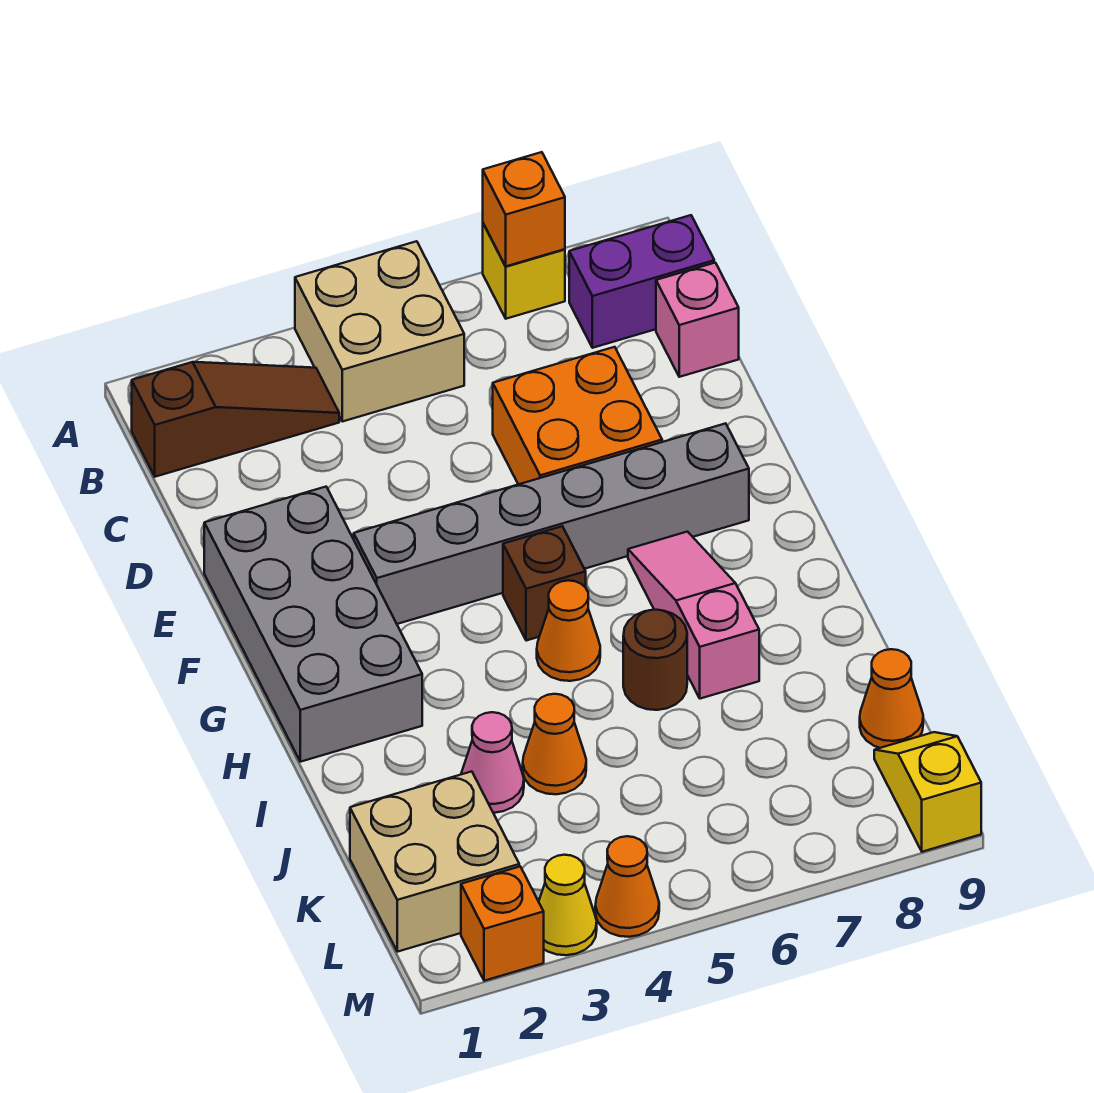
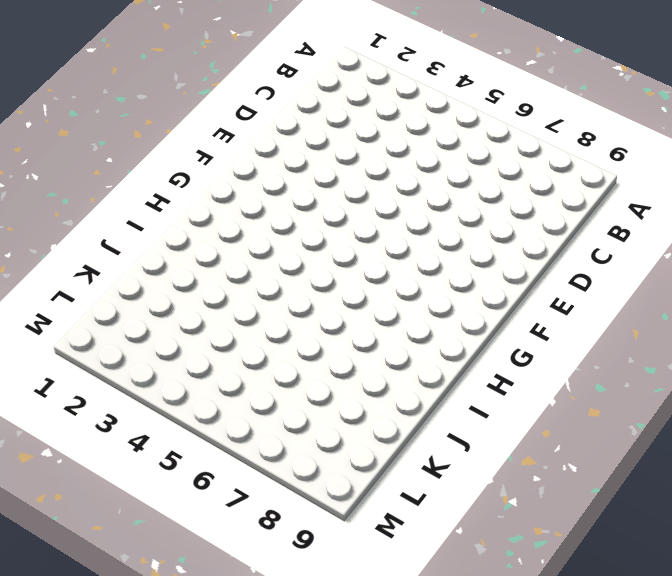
none -> tan 2x2 brick [295,241,464,422]
none -> yellow 1x1 brick [483,224,565,319]
none -> brown 1x3 slope [132,362,339,477]

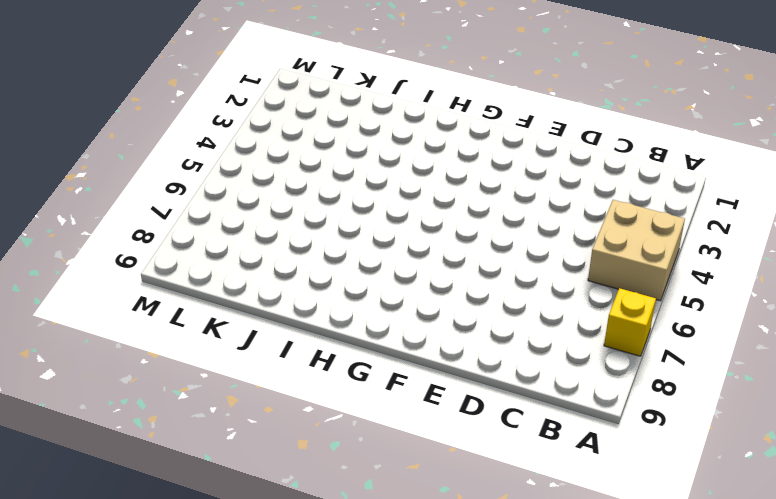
none -> brown 1x3 slope [132,362,339,477]
none -> purple 1x2 brick [569,215,714,348]
none -> pink 1x1 brick [656,263,739,377]

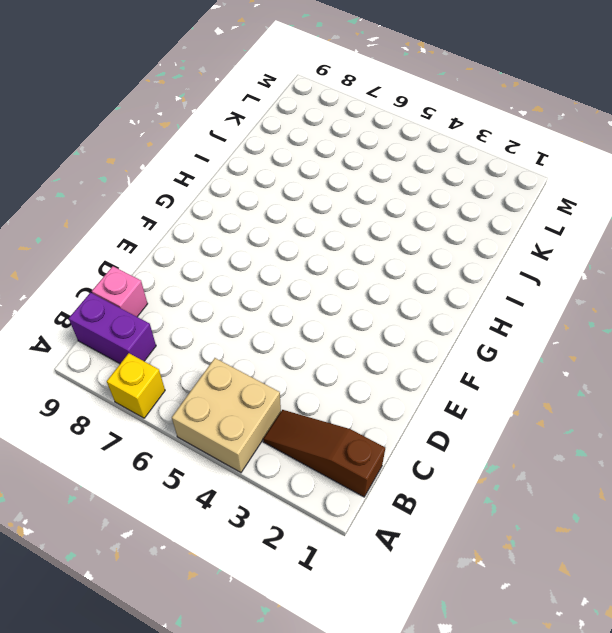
none -> orange 2x2 brick [493,347,662,484]
none -> grey 2x4 brick [204,487,422,762]
none -> grey 1x6 brick [354,423,749,624]

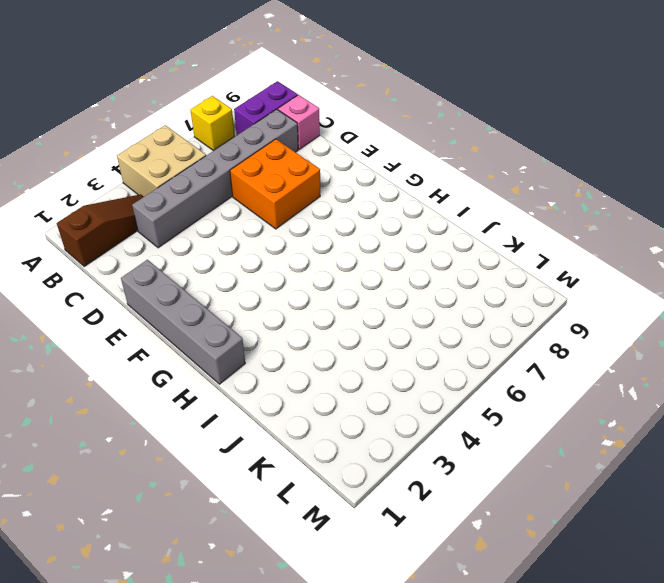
grey 1x6 brick [132,109,298,248] -> grey 1x6 brick moved to [354,423,749,624]
grey 1x4 brick [121,260,245,384] -> grey 2x4 brick [204,487,422,762]
none -> brown 1x1 brick [503,526,586,641]
none -> pink 1x3 slope [628,532,759,699]
none -> orange 1x1 cone [537,580,600,681]

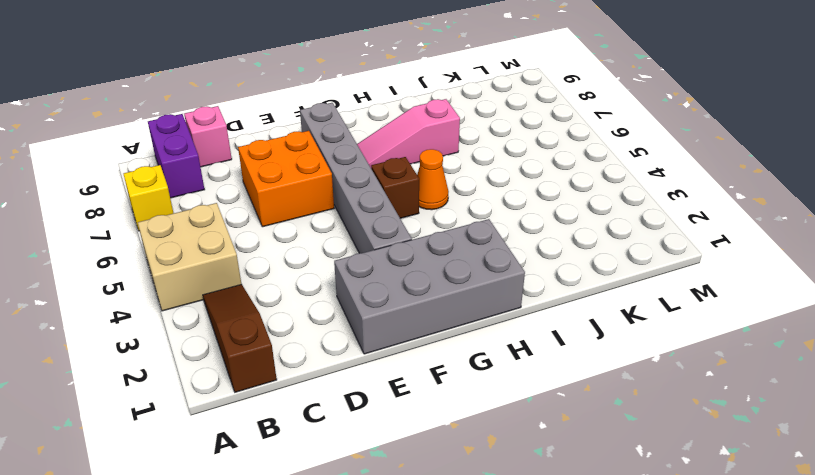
none -> brown 1x1 round brick [623,610,687,710]
none -> pink 1x1 cone [461,712,524,813]
none -> orange 1x1 cone [523,694,586,794]

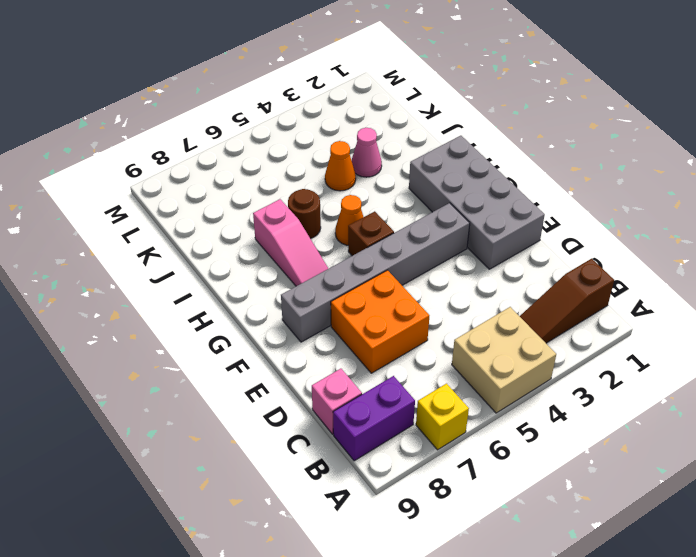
none -> tan 2x2 brick [350,771,519,952]
none -> orange 1x1 cone [860,649,923,748]
none -> yellow 1x2 slope [874,732,981,852]

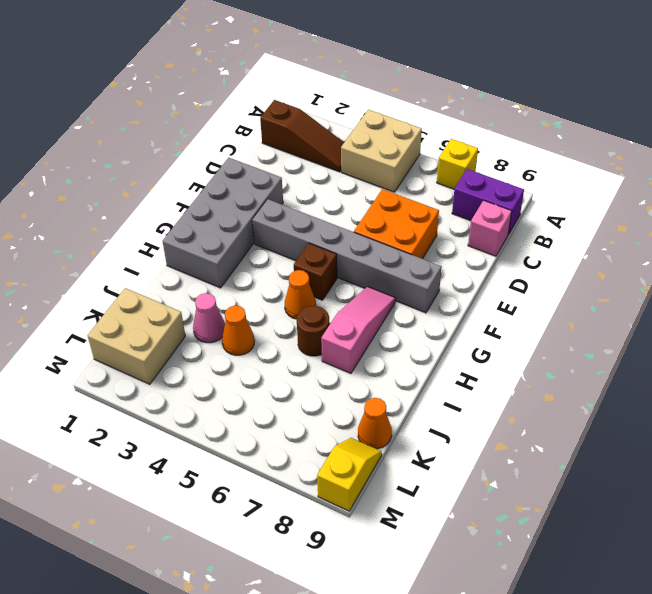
none -> orange 1x1 brick [461,867,544,981]
none -> yellow 1x1 cone [539,855,597,955]
none -> orange 1x1 cone [595,836,659,937]

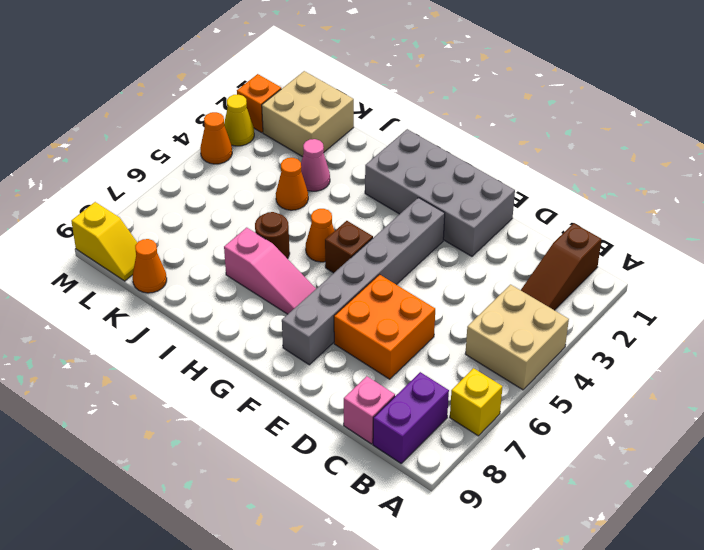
none -> orange 1x1 brick [483,152,565,266]

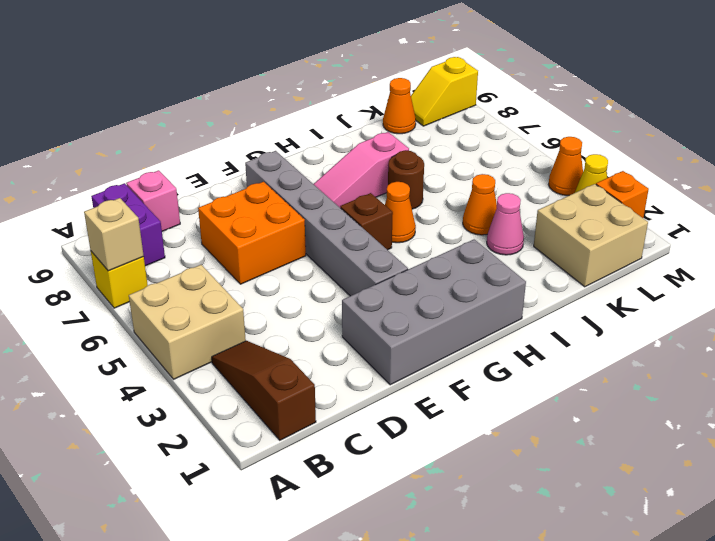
tan 1x1 brick [84,198,144,271] -> orange 1x1 brick [483,152,565,266]

